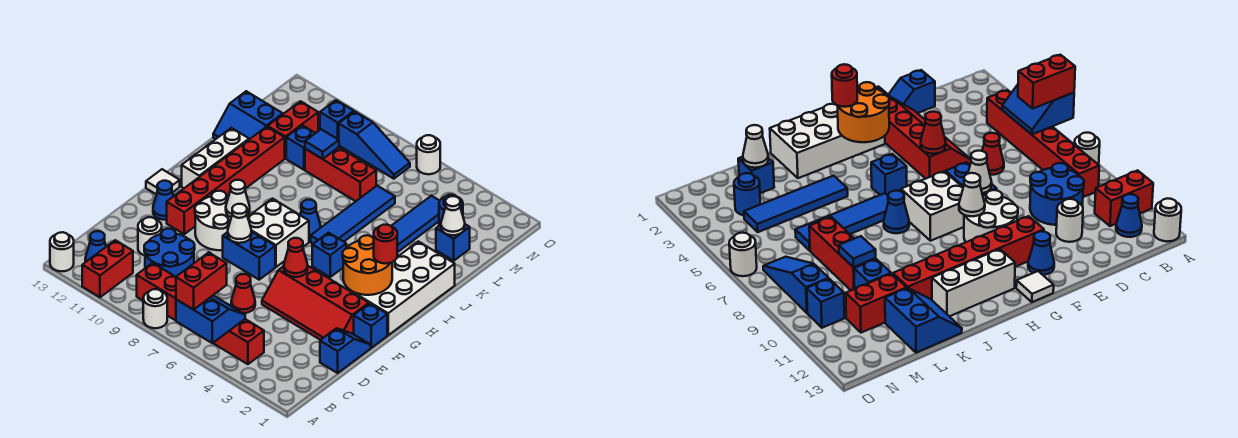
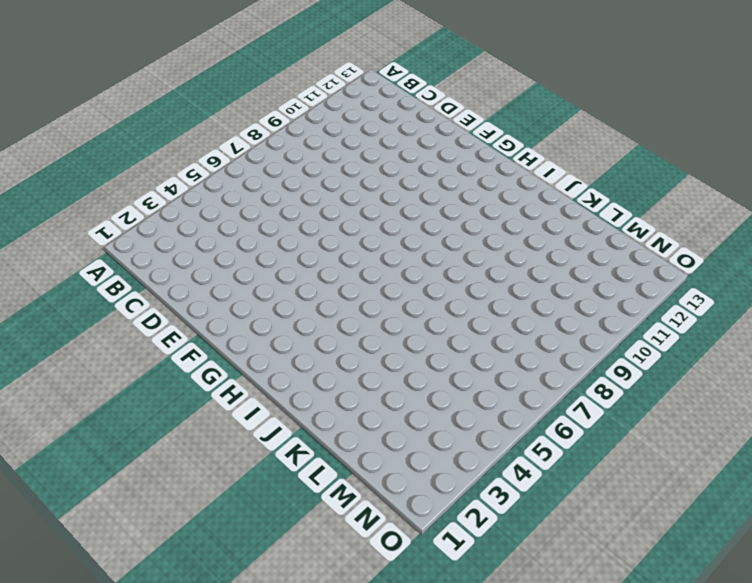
none -> white 1x1 round brick [143,289,167,328]
none -> red 1x2 brick [82,240,133,297]
none -> white 1x1 round brick [50,232,74,271]
none -> red 1x6 brick [137,263,264,364]

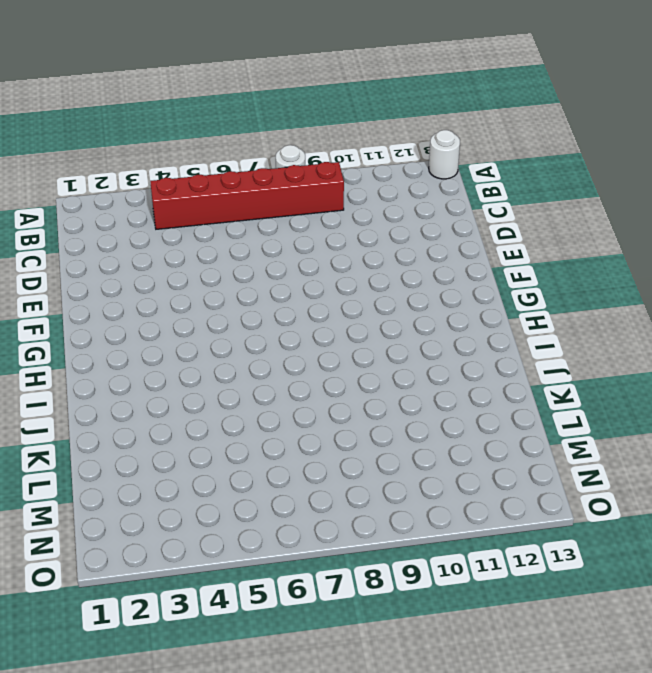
none -> red 1x2 brick [82,240,133,297]
none -> blue 1x1 cone [85,231,106,261]
none -> blue 2x2 round brick [144,229,195,277]
none -> blue 1x2 slope [320,328,371,373]

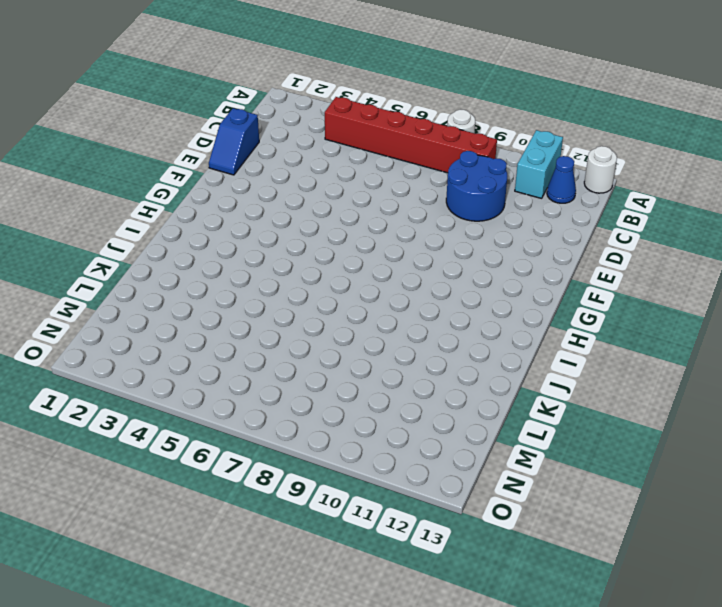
cyan 1x2 brick [515,130,563,198] -> red 1x2 brick [82,240,133,297]
none -> red 1x1 cone [231,274,255,313]
none -> white 1x1 round brick [138,217,162,255]
none -> red 2x4 slope [262,266,369,340]
none -> blue 1x1 brick [354,303,387,348]

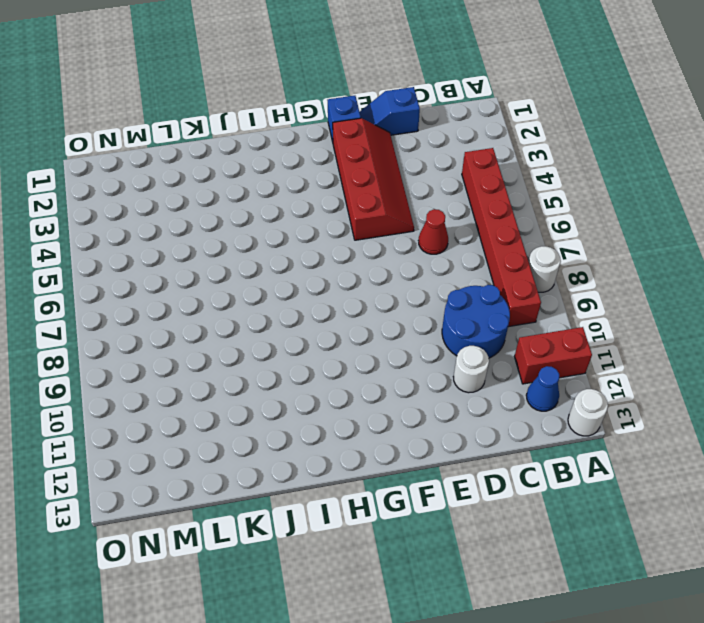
none -> blue 1x2 brick [223,232,275,280]
none -> white 2x2 round brick [195,191,231,250]
none -> red 1x6 brick [167,127,285,234]
none -> blue 1x1 cone [153,181,173,220]

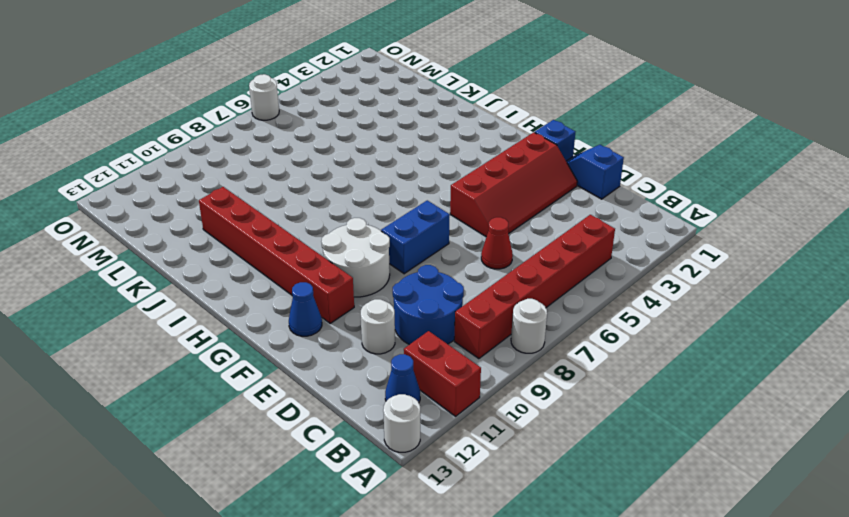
none -> white 2x4 brick [352,241,455,335]
none -> white 2x2 brick [248,199,309,267]
none -> white 1x1 tile [146,169,180,194]
none -> blue 1x1 brick [312,233,346,277]

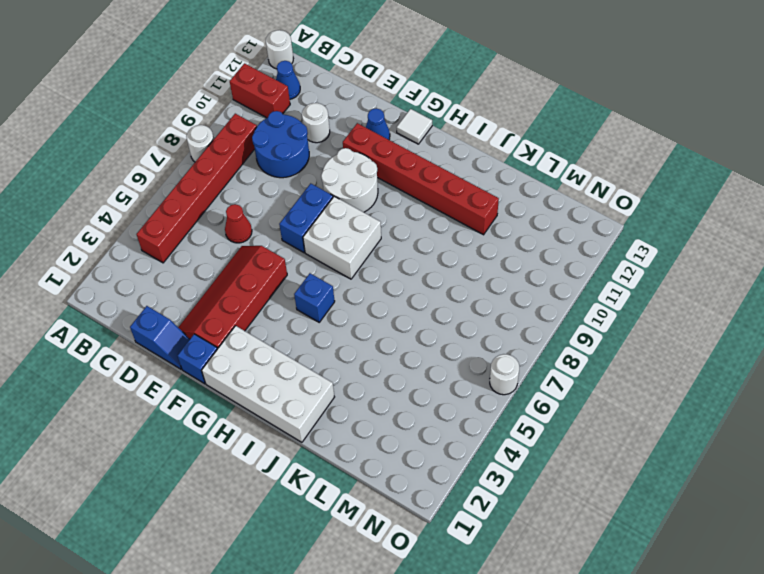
none -> white 1x3 brick [182,128,249,188]
none -> blue 1x4 tile [311,186,395,244]
none -> blue 1x1 cone [300,200,321,239]
none -> blue 1x4 tile [391,196,440,252]

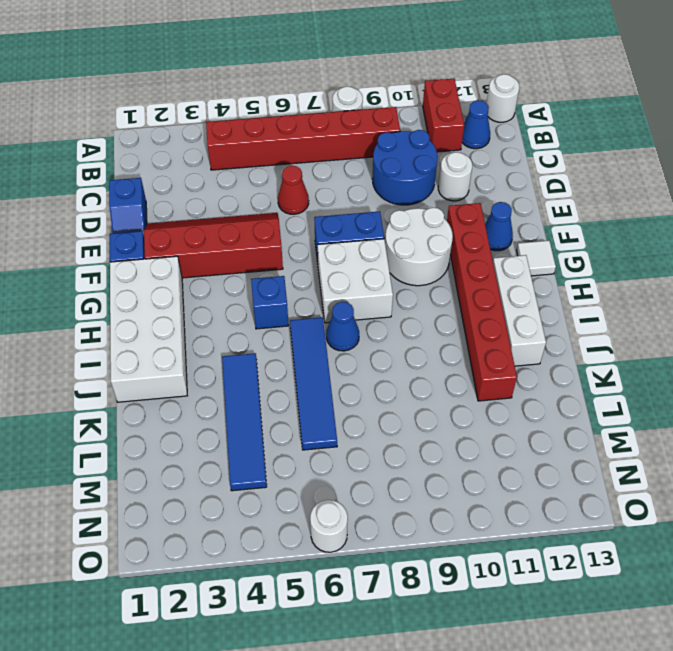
none -> blue 2x2 slope [213,91,283,139]
none -> blue 1x1 brick [436,224,470,261]
none -> red 1x3 brick [305,147,376,201]
none -> blue 1x1 brick [286,125,315,170]

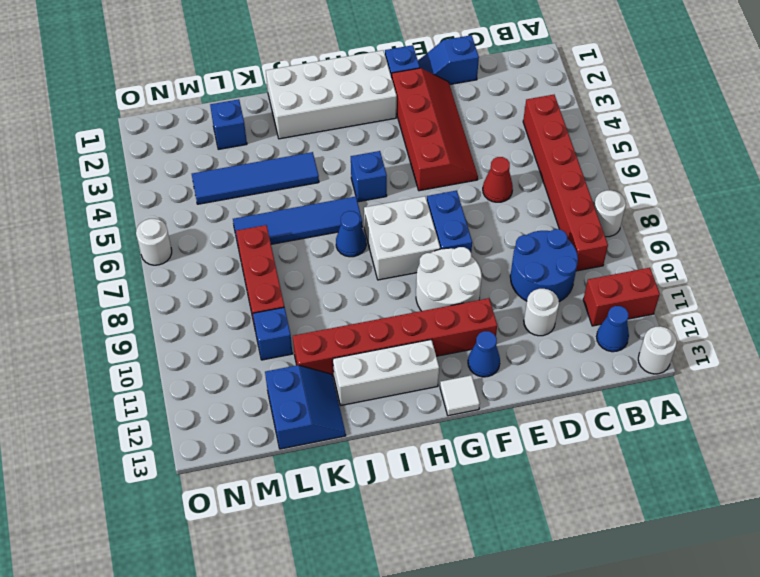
none -> red 1x2 brick [268,101,318,158]
none -> blue 1x1 round brick [439,195,463,225]
none -> blue 1x3 slope [339,111,410,179]
none -> blue 1x1 brick [320,100,354,140]

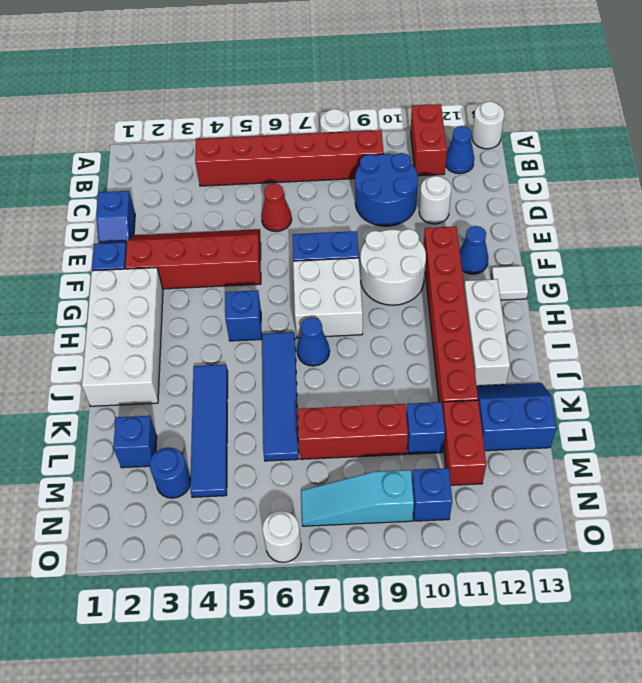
cyan 1x3 slope [301,470,414,526] -> blue 1x3 slope [339,111,410,179]
none -> blue 2x2 slope [176,295,245,343]
none -> red 1x1 cone [284,238,308,277]
none -> white 1x1 cone [228,204,252,243]
none -> orange 2x2 round brick [343,235,392,295]

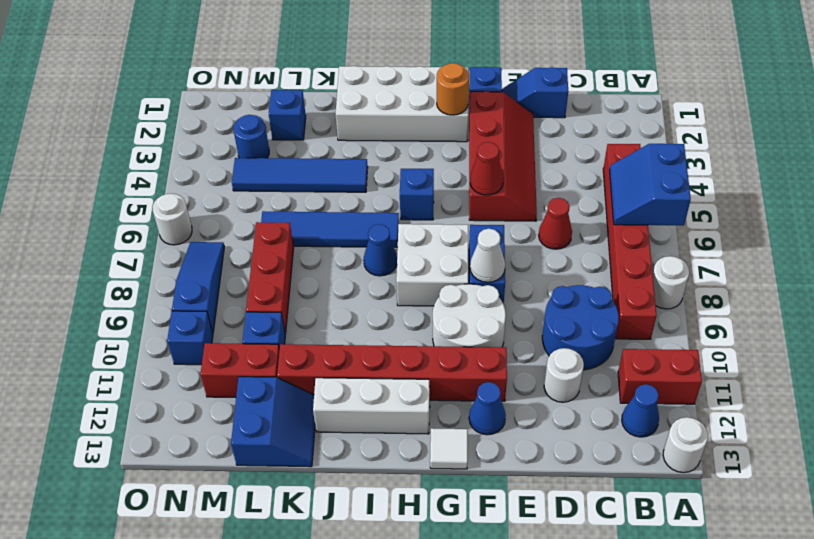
orange 1x1 round brick [437,63,469,115] -> orange 2x2 round brick [343,235,392,295]
none -> white 1x1 cone [226,180,250,217]
none -> white 1x1 cone [441,196,465,235]
none -> blue 1x1 tile [305,129,339,159]
none -> red 1x2 brick [176,252,227,310]

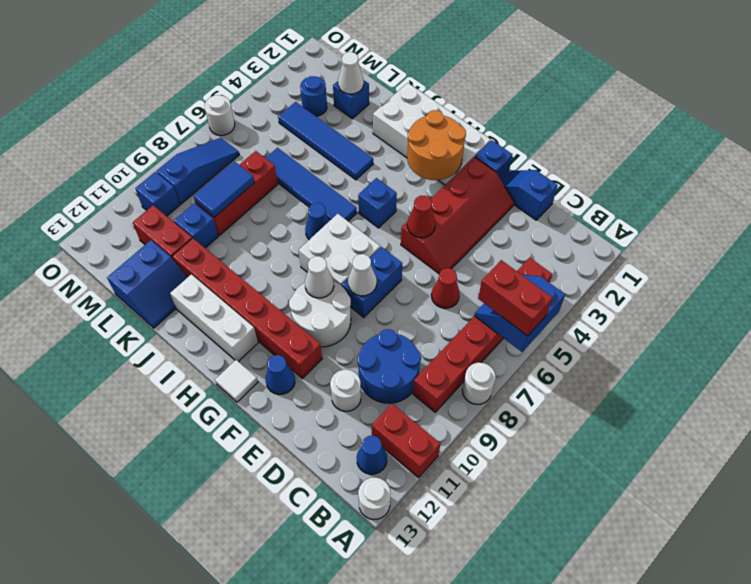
blue 1x2 tile [194,161,255,217] -> blue 1x1 tile [305,129,339,159]
none -> red 1x1 round brick [374,225,397,264]

